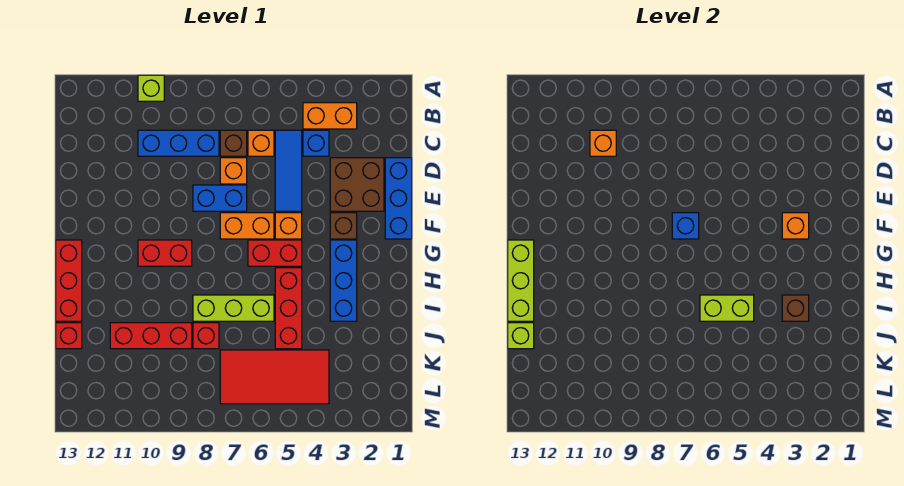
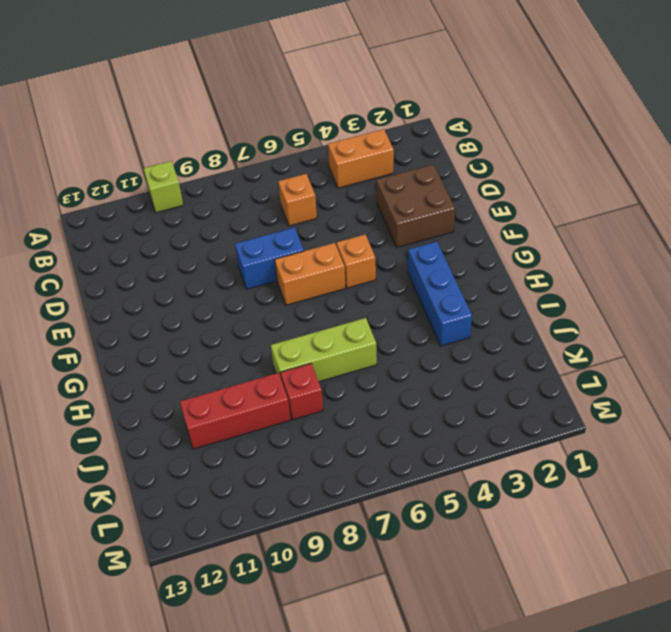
none -> blue 1x1 brick [303,130,329,156]
none -> blue 1x3 tile [275,130,302,211]
none -> brown 1x1 brick [220,130,247,156]
none -> blue 1x3 brick [138,130,219,156]

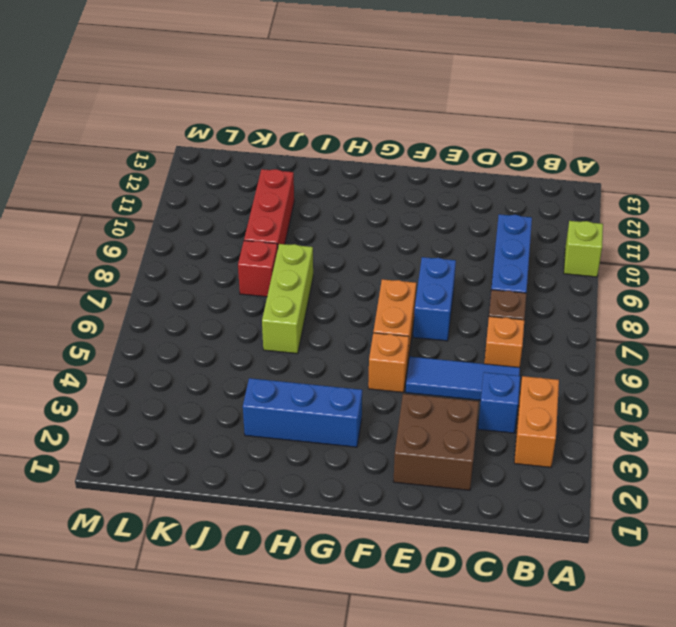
none -> blue 1x3 brick [385,158,412,239]
none -> orange 1x1 brick [220,158,247,184]
none -> brown 1x1 brick [330,213,357,239]
none -> red 1x2 brick [248,240,302,266]

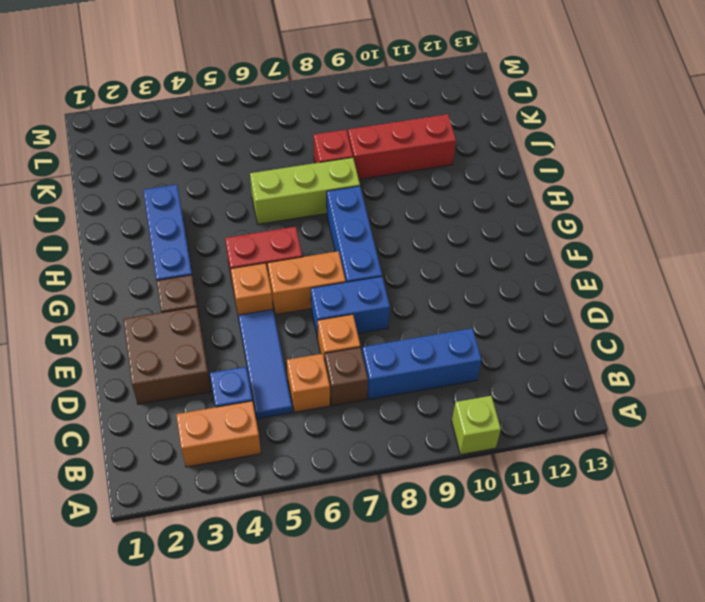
blue 1x3 brick [327,186,382,282] -> blue 1x3 brick moved to [385,158,412,239]
none -> red 1x2 brick [138,240,192,266]
none -> red 1x3 brick [56,240,82,321]
none -> red 1x3 brick [275,268,302,349]
none -> red 1x1 brick [56,323,82,349]

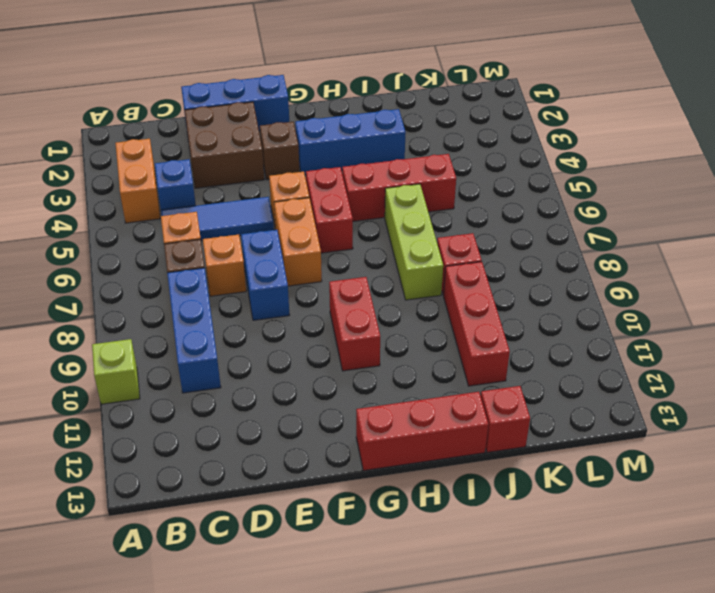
none -> red 2x4 tile [220,350,329,404]
none -> orange 1x1 brick [590,130,616,156]
none -> orange 1x1 brick [782,213,809,239]
none -> blue 1x1 brick [672,213,699,239]

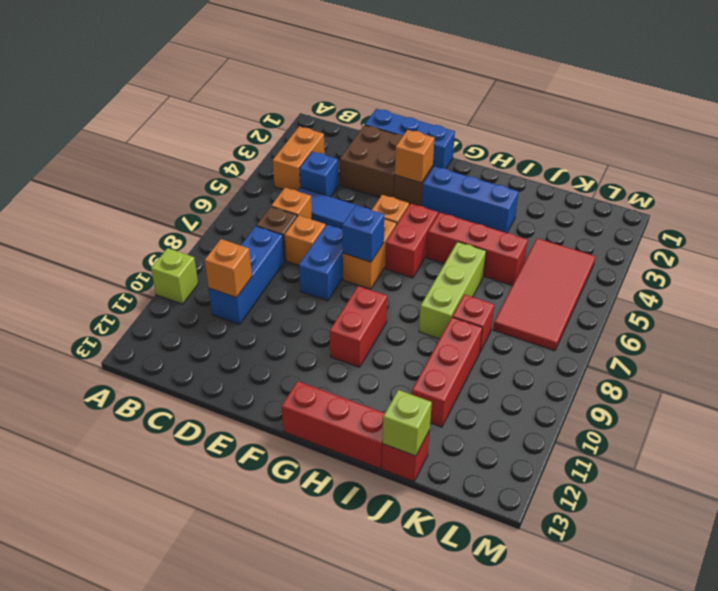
none -> lime 1x3 brick [508,240,534,321]
none -> brown 1x1 brick [782,295,809,321]
none -> lime 1x2 brick [700,295,754,321]

